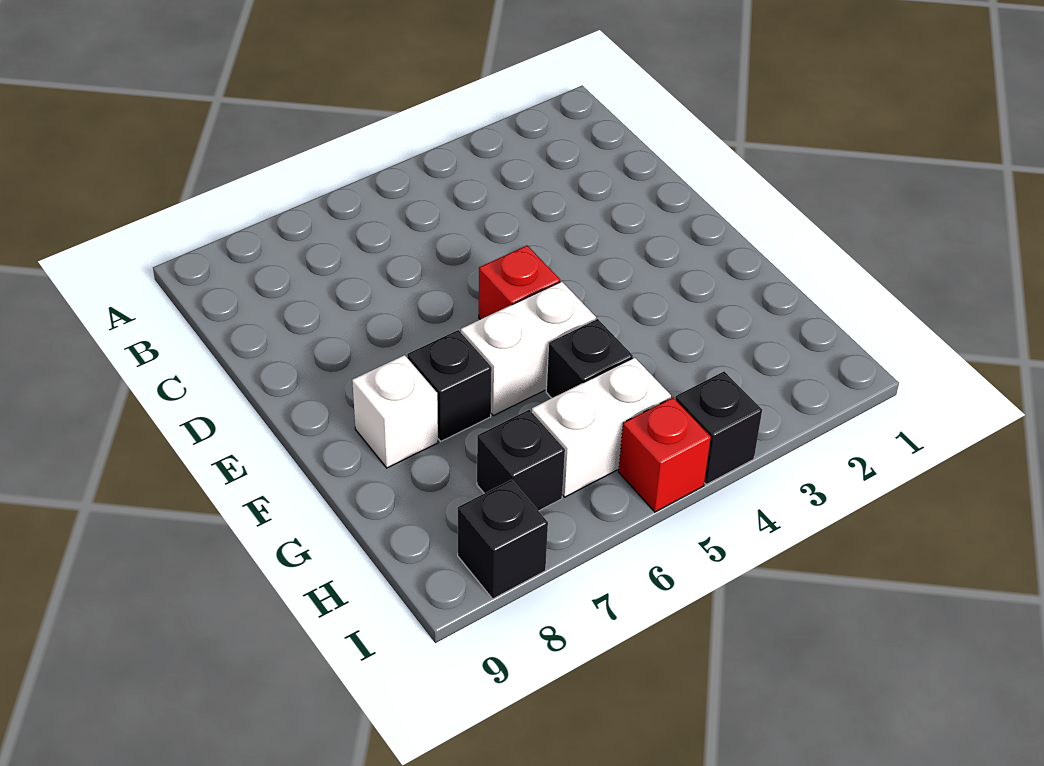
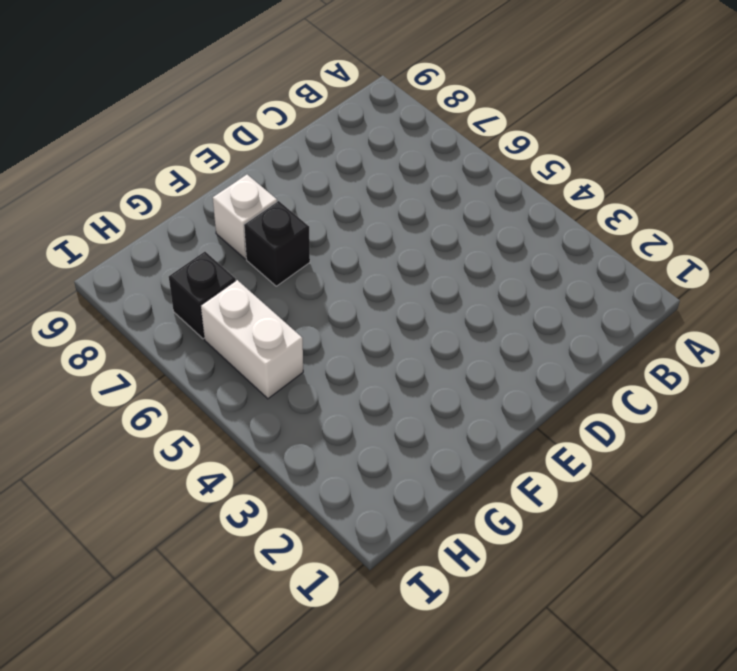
none -> red 1x1 brick [479,245,560,319]
none -> white 1x2 brick [461,282,596,416]

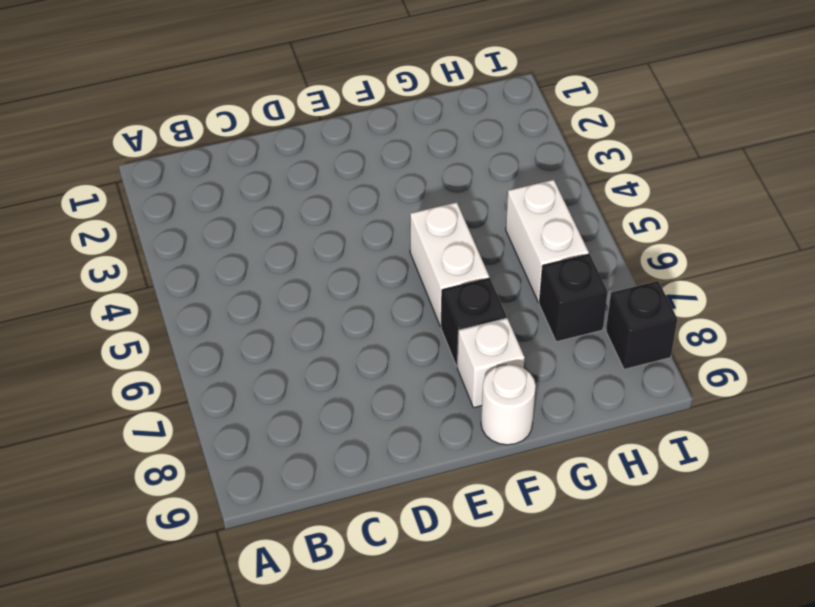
white 1x1 round brick [481,365,536,445] -> none
none -> red 1x1 brick [479,245,560,319]
none -> black 1x1 brick [546,319,633,398]

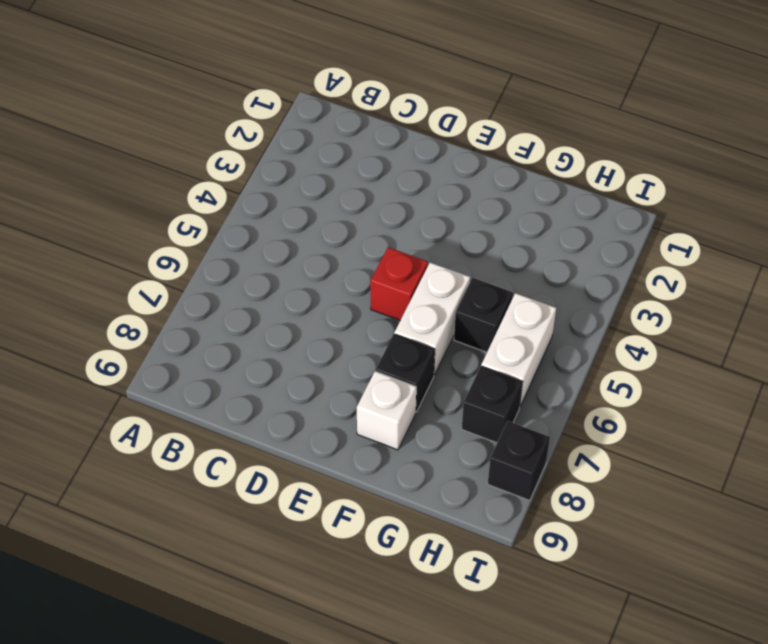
none -> black 1x1 brick [675,371,762,484]
none -> red 1x1 brick [619,398,711,512]

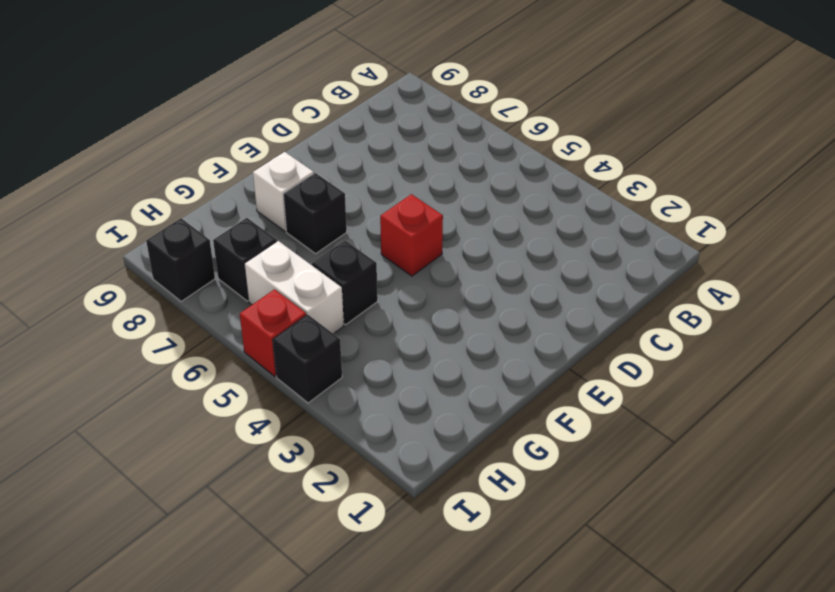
none -> white 1x2 brick [461,282,596,416]

